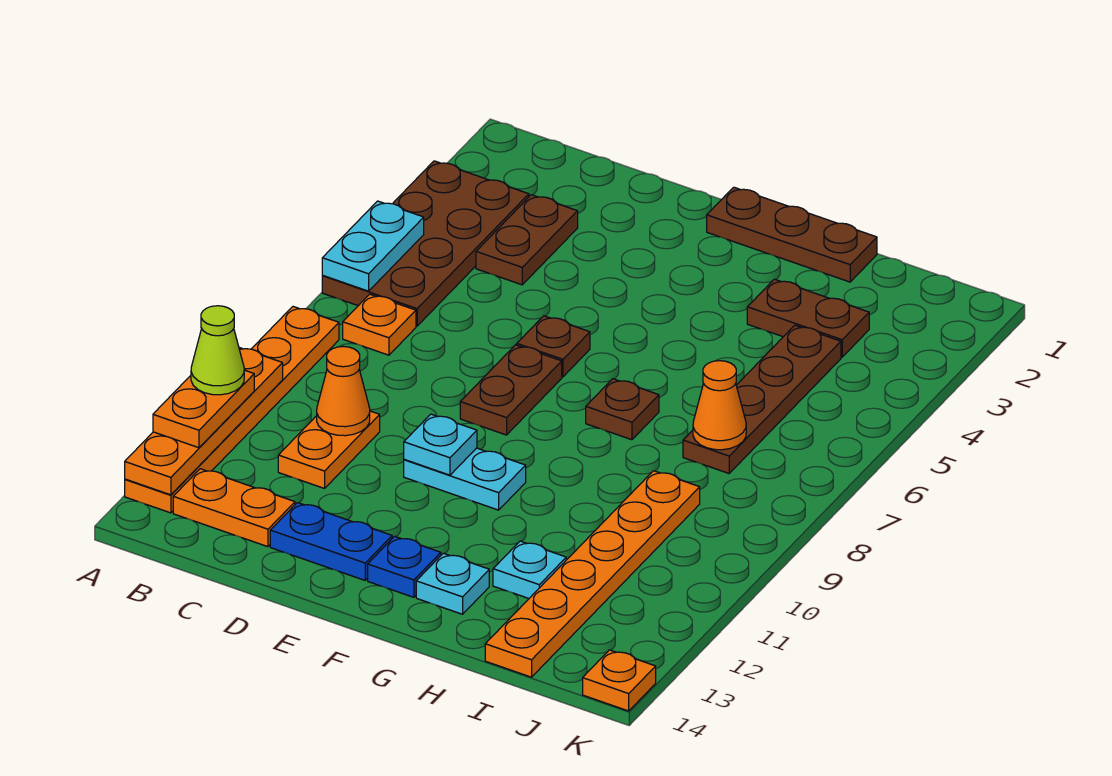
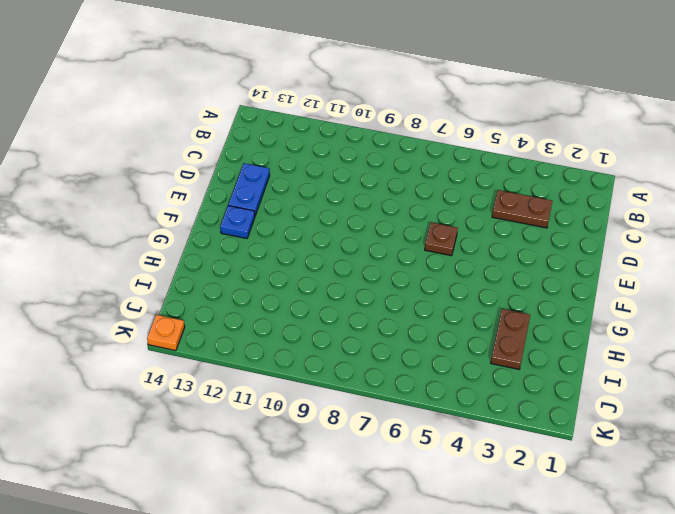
none -> brown 2x4 plate [322,161,529,326]
none -> orange 1x6 plate [125,307,339,513]
none -> orange 1x1 plate [343,294,416,355]

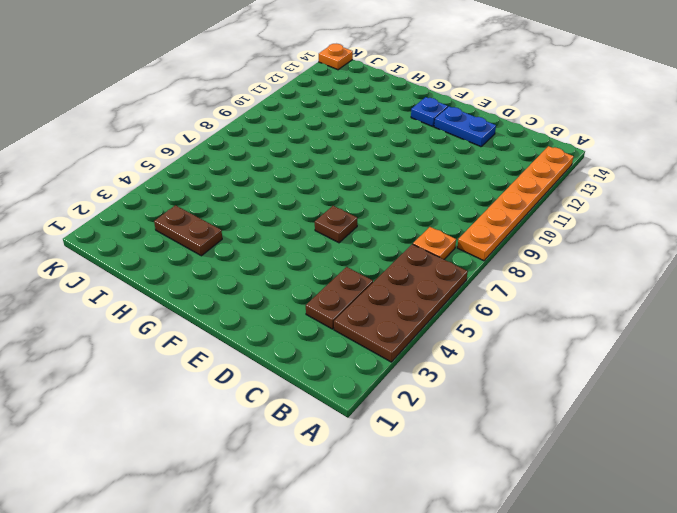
none -> orange 1x2 plate [173,469,295,547]
none -> orange 1x2 plate [278,411,380,488]
none -> brown 1x2 plate [460,345,562,435]

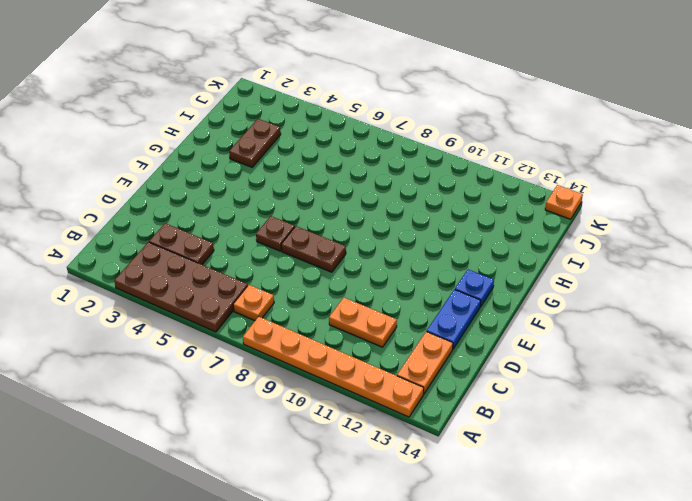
none -> cyan 1x2 plate [404,448,526,510]
none -> brown 1x3 plate [707,187,877,282]
none -> brown 1x1 plate [586,379,659,440]

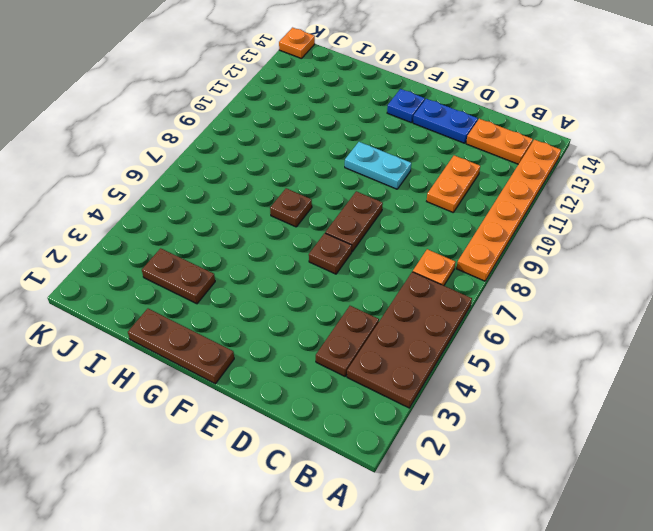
none -> cyan 1x1 plate [416,553,489,614]
none -> cyan 1x1 plate [493,541,566,598]
none -> brown 1x4 plate [683,325,841,473]

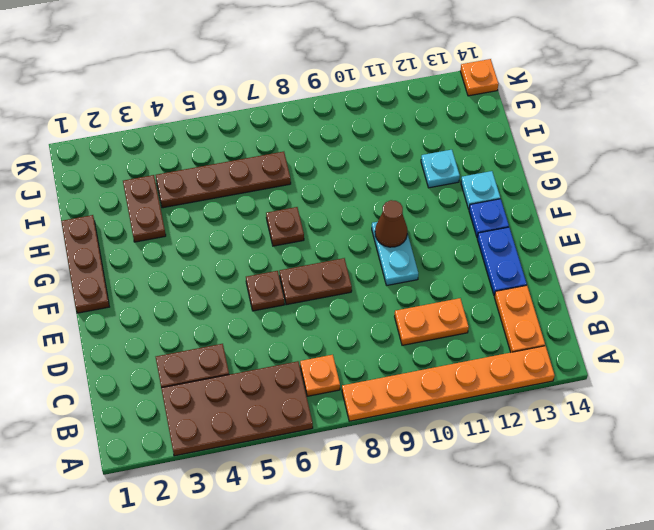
brown 1x1 cone [375,200,407,247] -> none
none -> orange 1x6 plate [485,471,700,677]
none -> cyan 1x2 plate [322,201,424,291]
none -> orange 1x4 plate [125,348,283,495]

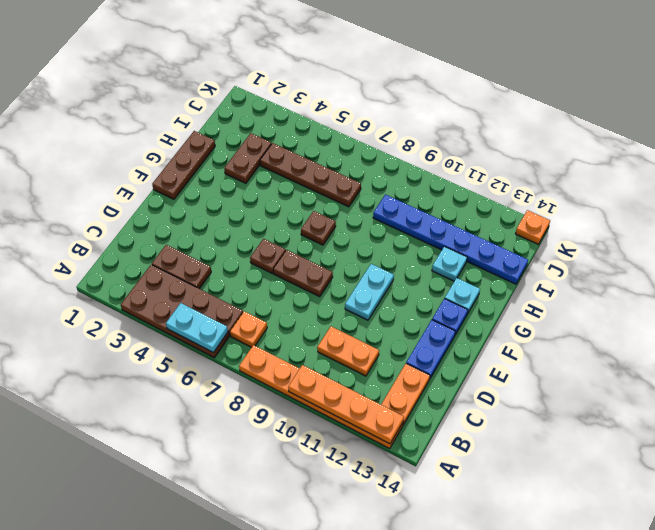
blue 1x6 plate [373,195,528,284] -> orange 1x6 plate [485,471,700,677]
none -> orange 1x1 cone [317,346,370,436]
none -> cyan 1x1 plate [404,414,477,475]
none -> orange 1x1 cone [693,361,746,450]

